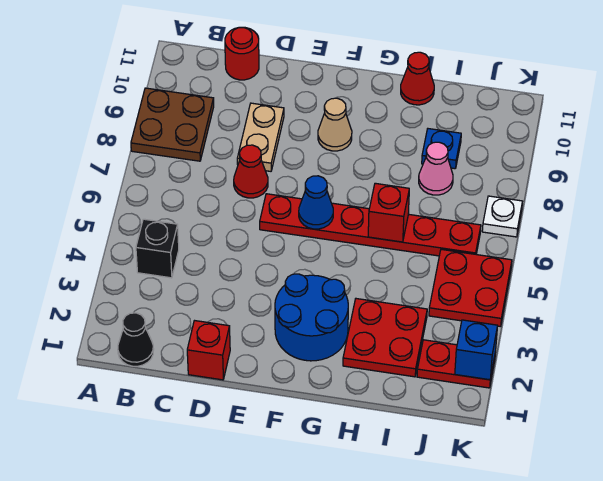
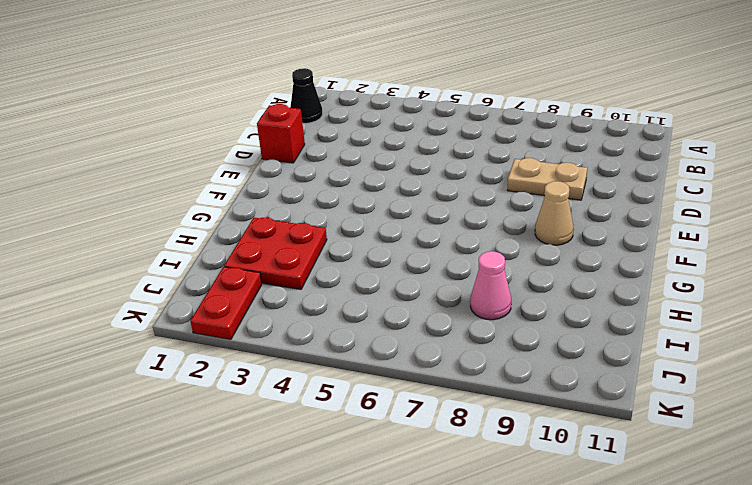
none -> brown 2x2 plate [131,88,214,161]
none -> black 1x1 brick [136,219,179,278]
none -> red 1x1 round brick [225,27,259,80]

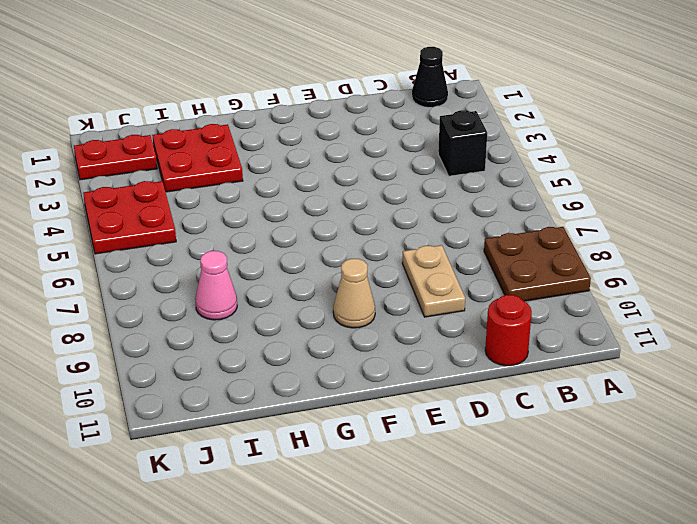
none -> red 1x1 brick [187,321,230,380]
none -> red 1x1 cone [234,145,268,198]
none -> red 1x6 plate [260,194,481,256]

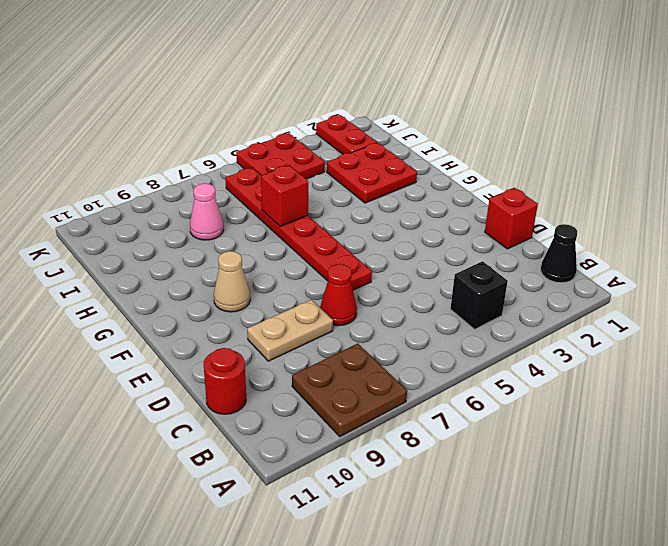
none -> blue 2x2 round brick [275,274,348,361]
none -> red 1x1 cone [401,52,434,105]
none -> blue 1x1 plate [422,129,461,169]

